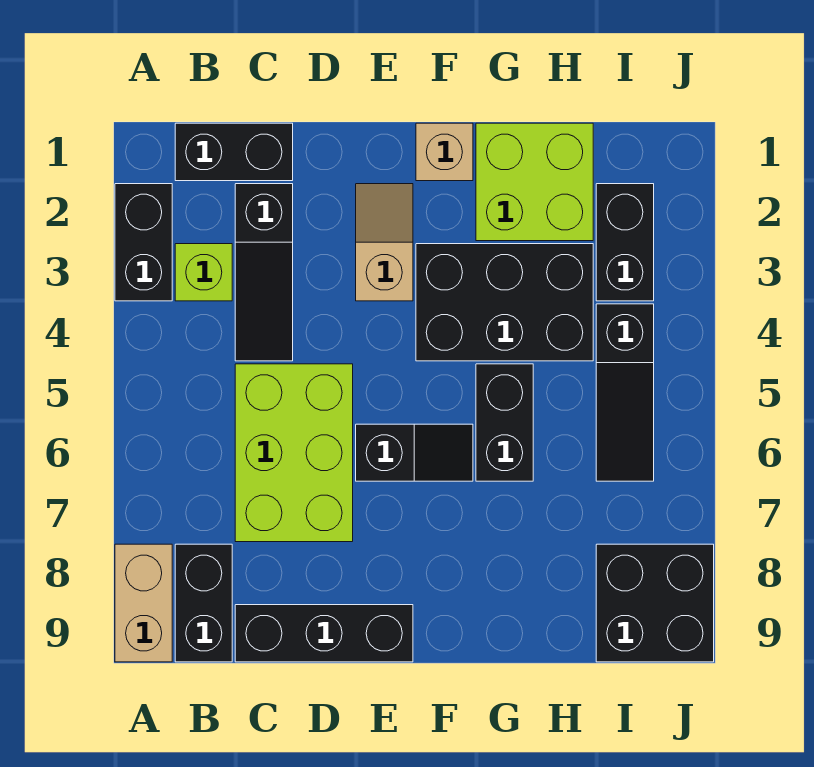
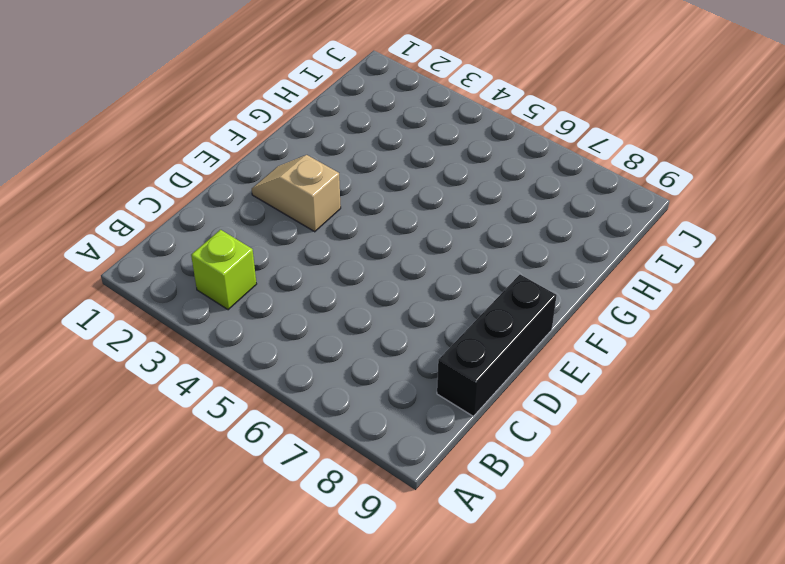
none -> black 1x2 brick [115,184,172,301]
none -> tan 1x2 brick [115,544,172,662]
none -> black 1x2 brick [175,123,293,181]

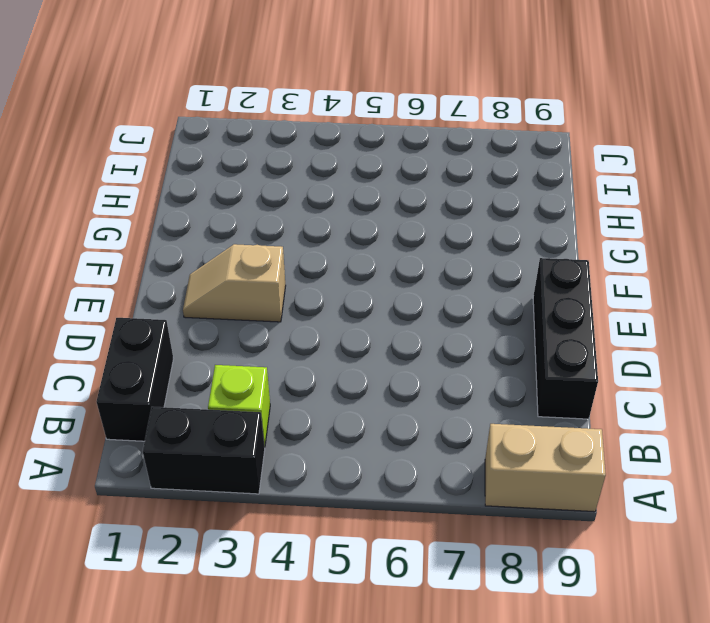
none -> black 1x2 brick [175,544,232,662]
none -> black 1x3 slope [235,184,293,361]
none -> lime 2x3 brick [235,364,353,542]

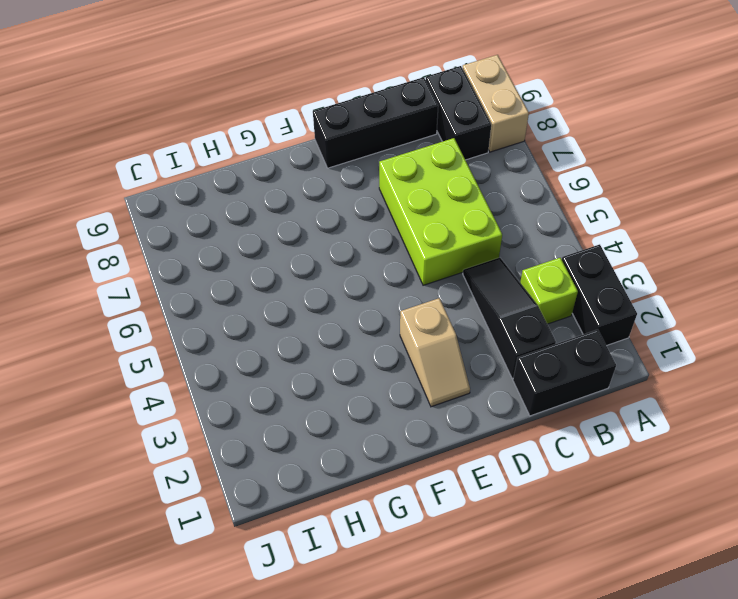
none -> black 1x2 slope [356,424,473,481]
none -> tan 1x1 brick [416,123,473,181]
none -> black 2x3 brick [416,244,593,361]

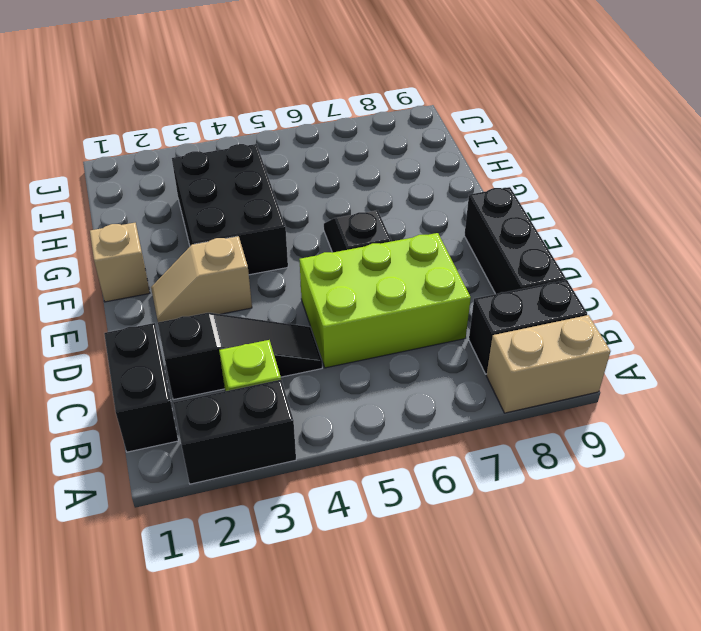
none -> lime 2x2 brick [476,123,593,241]
none -> black 1x2 brick [476,364,533,481]
none -> black 1x2 brick [596,184,654,301]

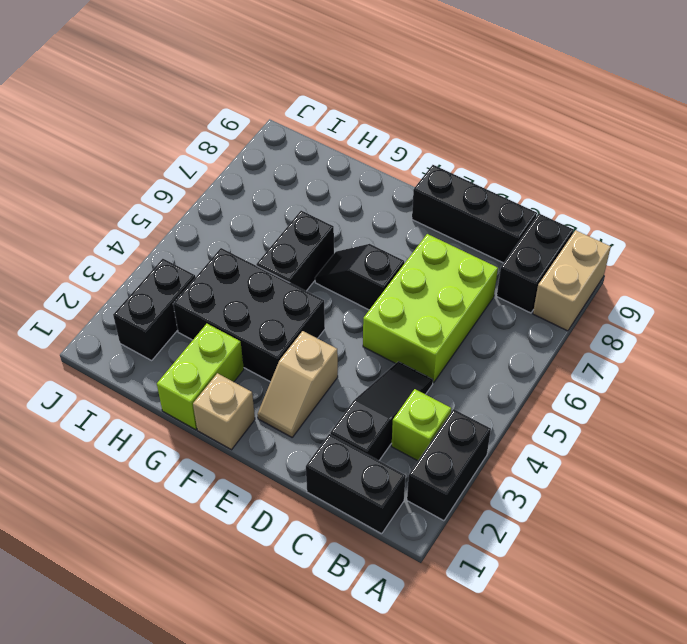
lime 1x2 brick [157,324,244,430] -> lime 2x2 brick [476,123,593,241]
none -> black 1x3 slope [596,304,654,481]
none -> black 2x2 brick [596,544,714,662]

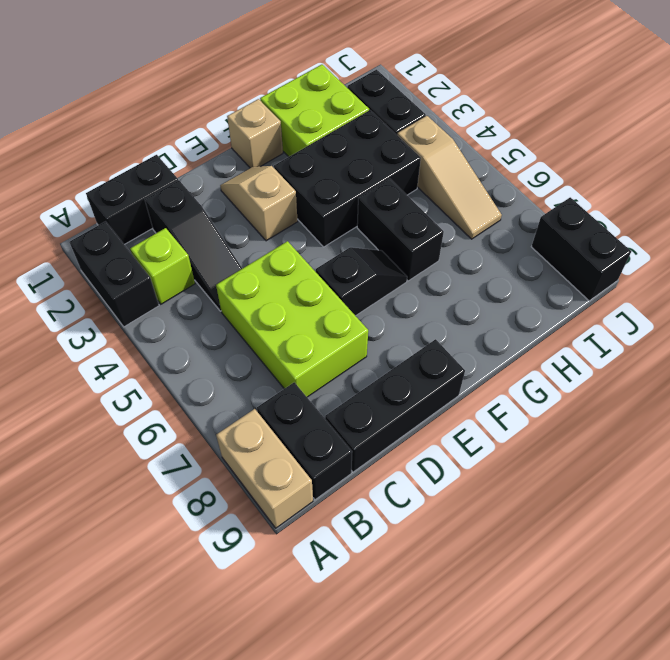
tan 1x3 slope [397,116,502,239] -> black 1x3 slope [596,304,654,481]
black 1x2 brick [531,197,631,301] -> black 2x2 brick [596,544,714,662]

